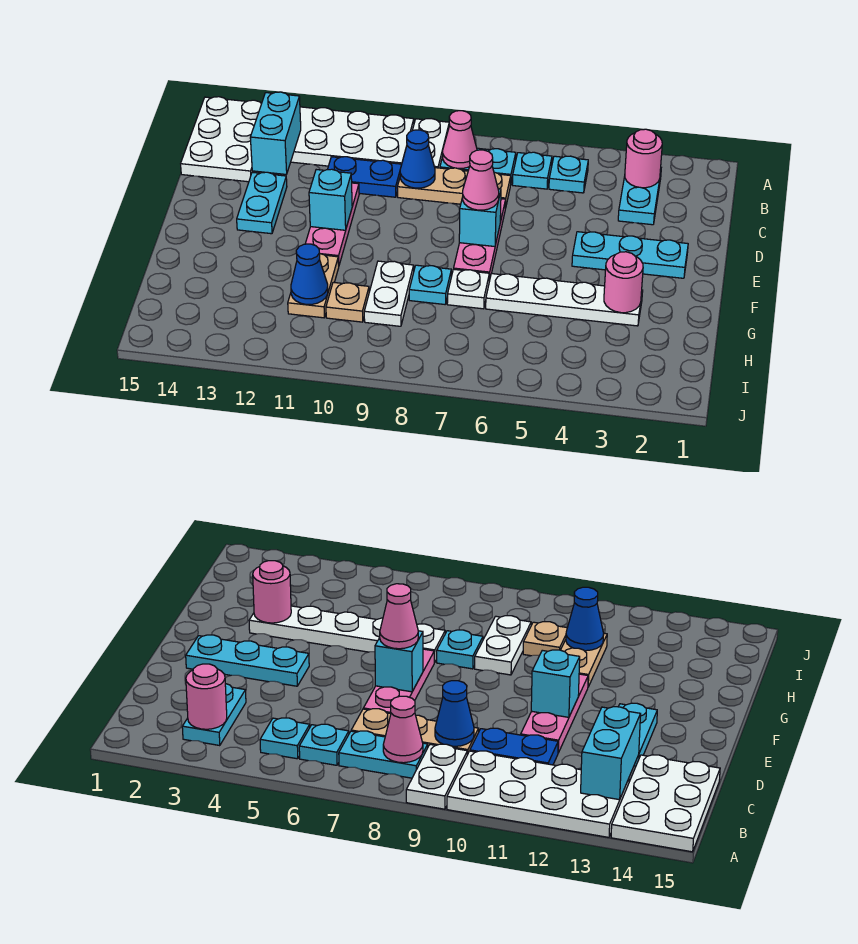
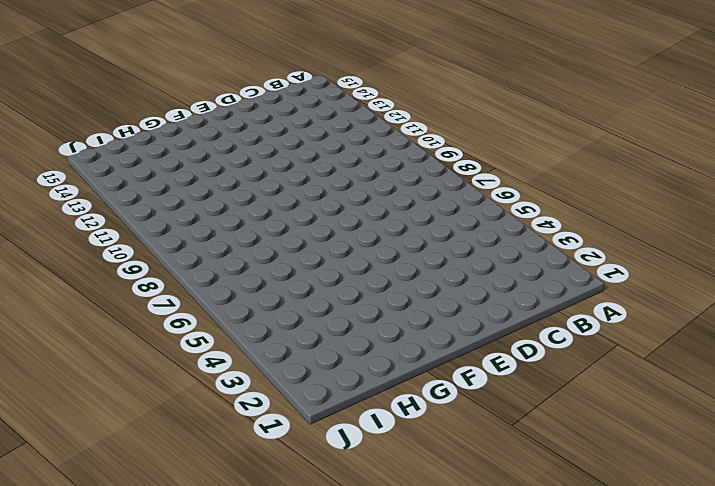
none -> white 1x2 plate [412,119,449,168]
none -> white 2x4 plate [291,107,414,166]
none -> white 2x3 plate [181,97,262,182]

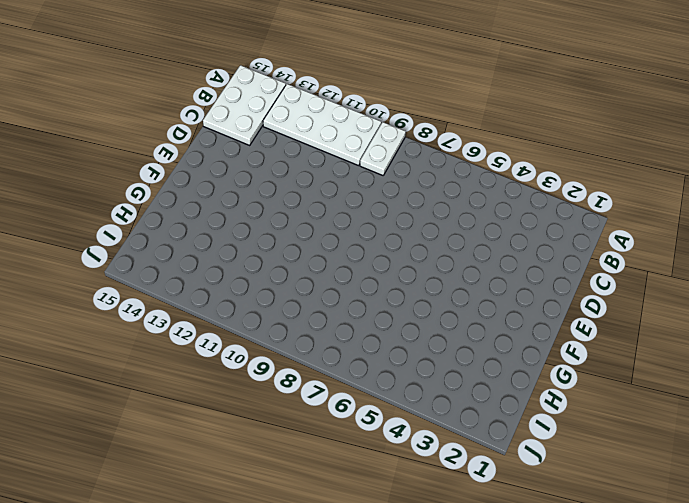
none -> cyan 1x2 plate [618,169,661,225]
none -> cyan 1x1 plate [549,156,588,193]
none -> cyan 1x1 plate [512,152,552,189]

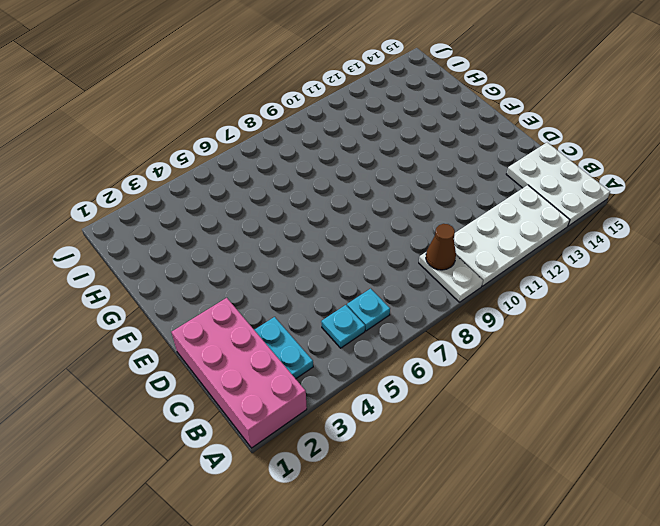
pink 2x4 brick [171,298,307,448] -> none
brown 1x1 cone [426,224,456,270] -> none
none -> cyan 1x2 plate [440,148,516,182]
none -> tan 1x3 plate [397,168,511,209]
none -> blue 1x2 plate [327,157,402,197]

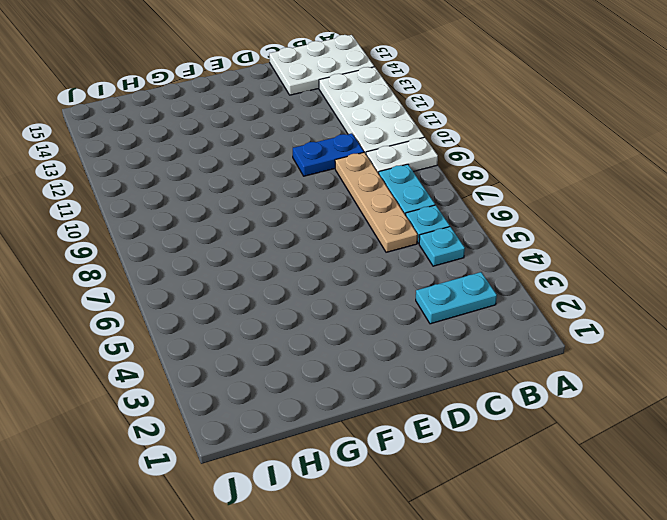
tan 1x4 plate [335,153,418,252] -> tan 1x3 plate [397,168,511,209]
blue 1x2 plate [293,133,364,176] -> blue 1x2 plate turned to [327,157,402,197]
none -> pink 1x3 plate [454,199,506,281]
none -> pink 1x3 plate [305,183,359,265]
none -> cyan 1x2 plate [237,172,287,234]

